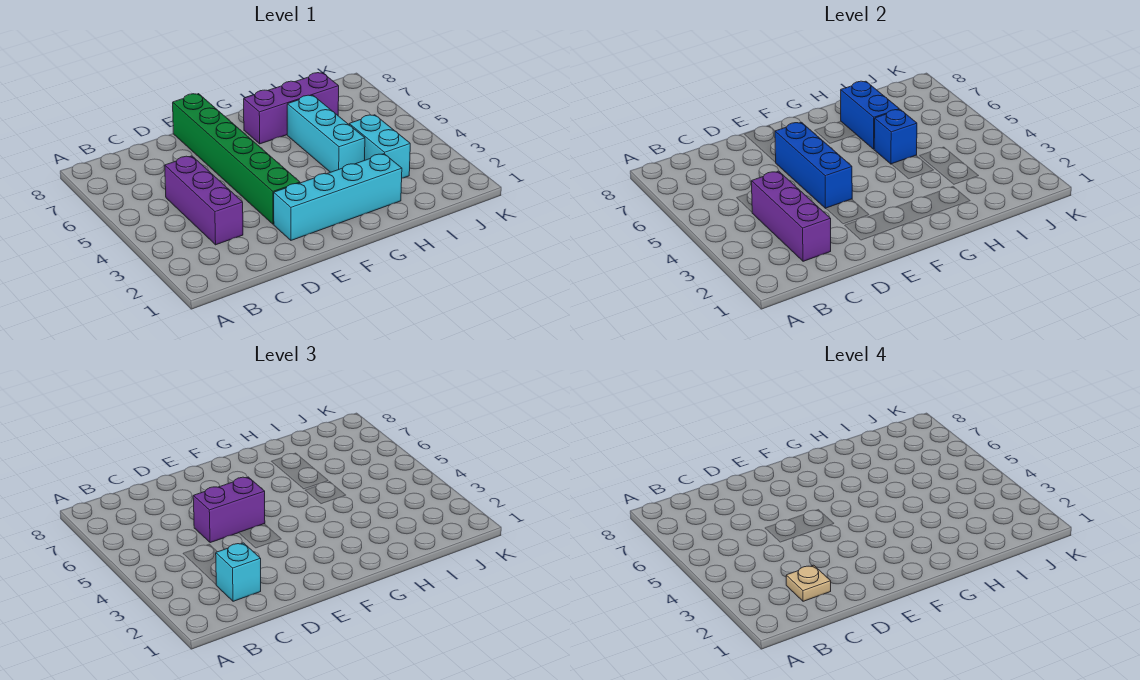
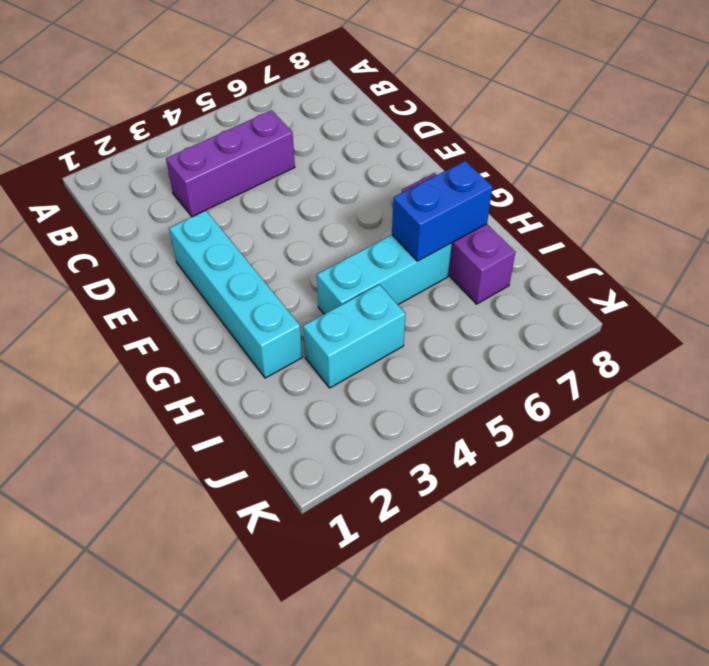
none -> green 1x6 brick [173,94,300,224]
none -> purple 1x3 brick [751,171,831,261]
none -> blue 1x3 brick [775,122,852,208]

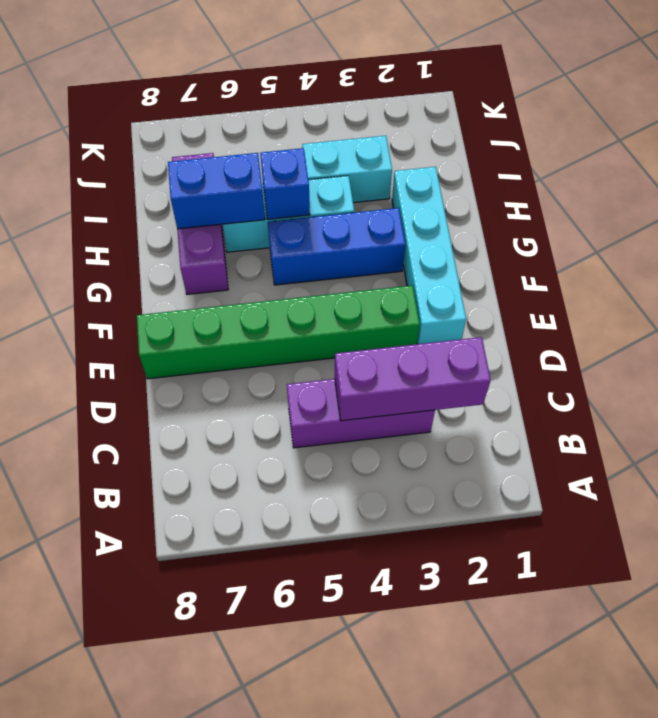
blue 1x3 brick [268,208,405,285] -> blue 1x3 brick moved to [775,122,852,208]
none -> cyan 1x1 brick [216,543,261,601]
none -> purple 1x2 brick [193,477,265,543]
none -> tan 1x1 plate [786,565,831,601]

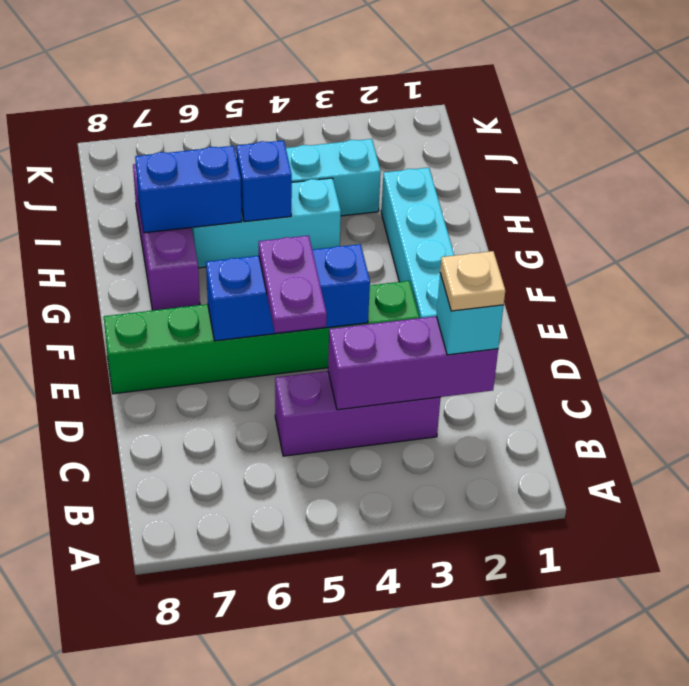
purple 1x2 plate [259,236,327,333] -> purple 1x2 brick [193,477,265,543]

